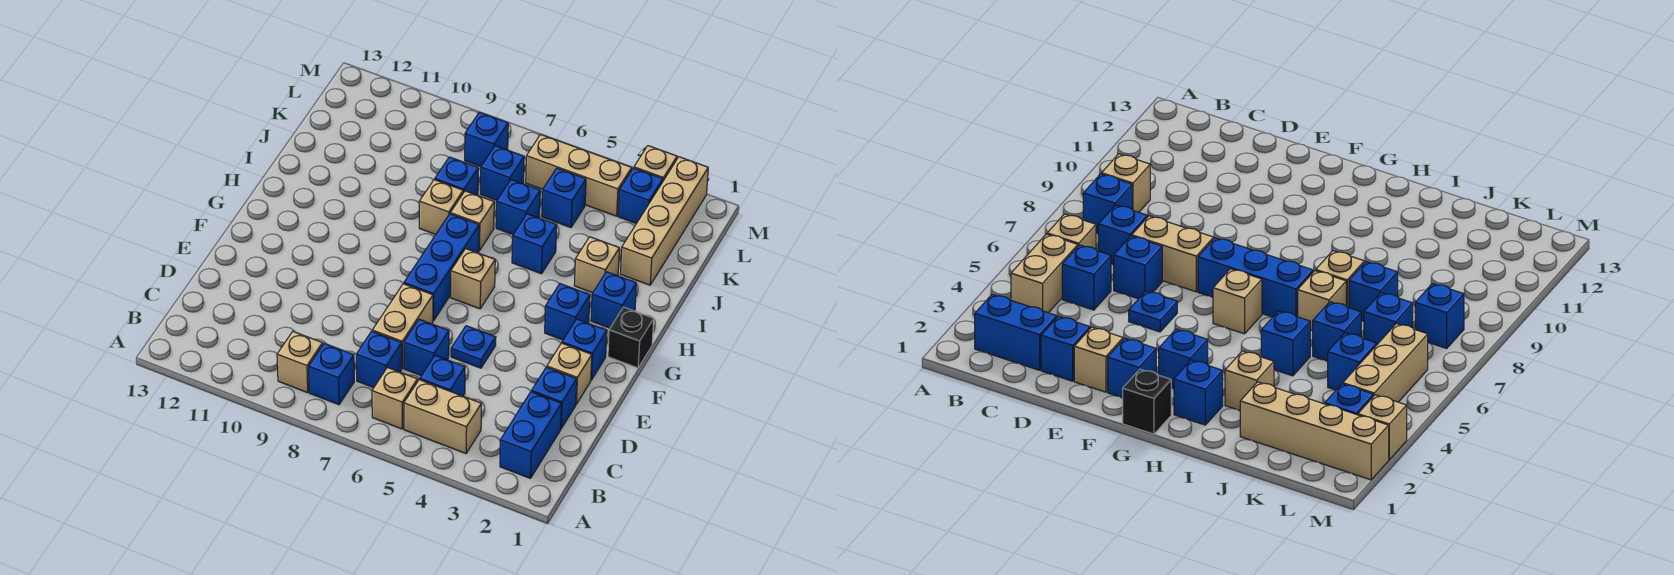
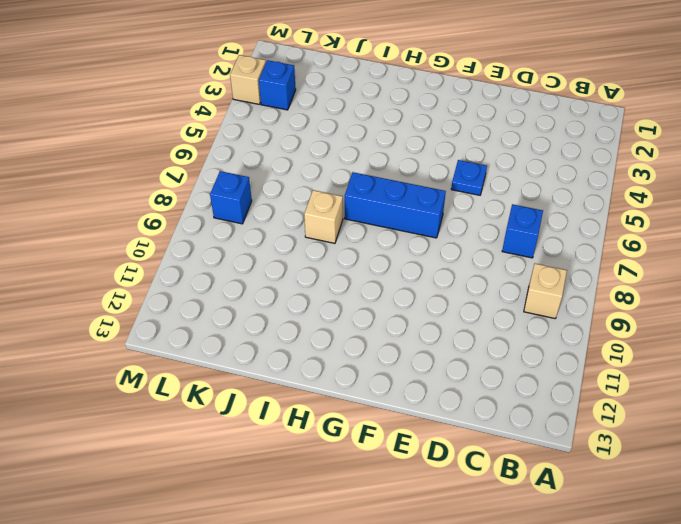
none -> blue 1x2 brick [500,392,561,478]
none -> tan 1x2 brick [404,380,482,454]
none -> tan 1x1 brick [372,367,418,429]
none -> blue 1x1 brick [309,343,354,405]

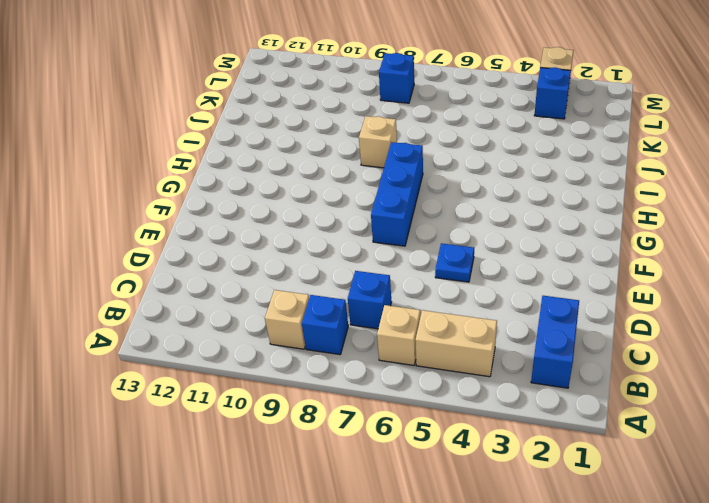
none -> blue 1x1 brick [420,355,465,396]
none -> blue 1x1 brick [532,367,577,428]
none -> blue 1x1 brick [404,319,449,376]
none -> tan 1x2 brick [372,284,433,368]

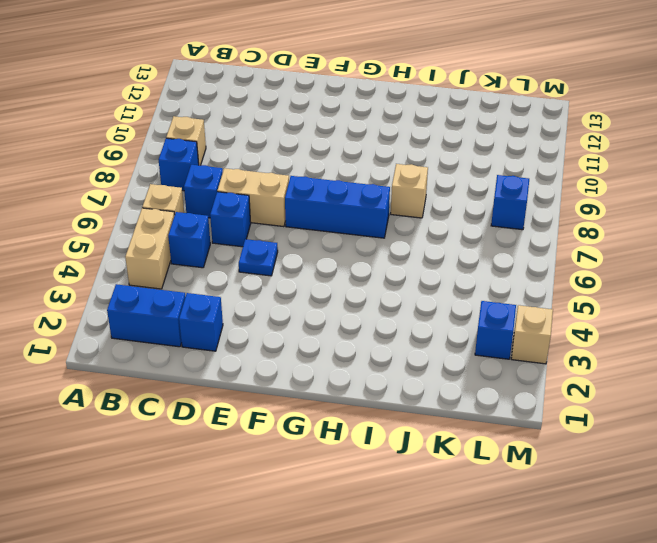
none -> tan 1x1 brick [547,343,592,404]
none -> blue 1x1 brick [562,319,607,380]
none -> black 1x1 brick [608,307,654,368]
none -> blue 1x1 brick [545,284,590,340]

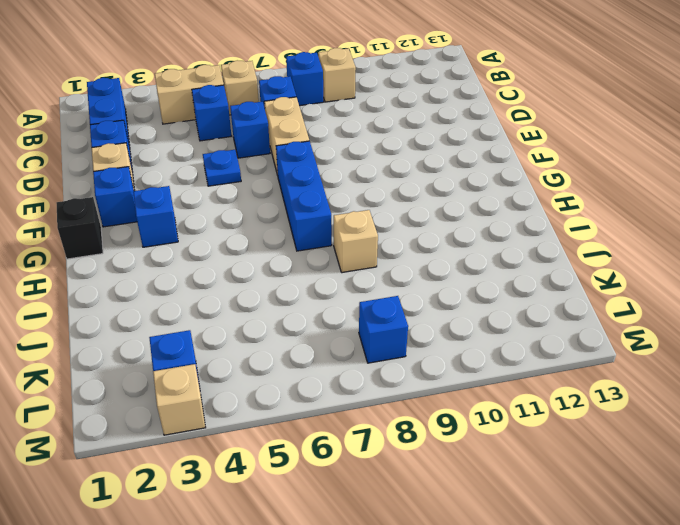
none -> tan 1x1 brick [451,249,495,309]
none -> blue 1x1 brick [591,272,636,328]
none -> tan 1x1 brick [574,237,619,293]
none -> blue 1x1 brick [512,214,557,274]

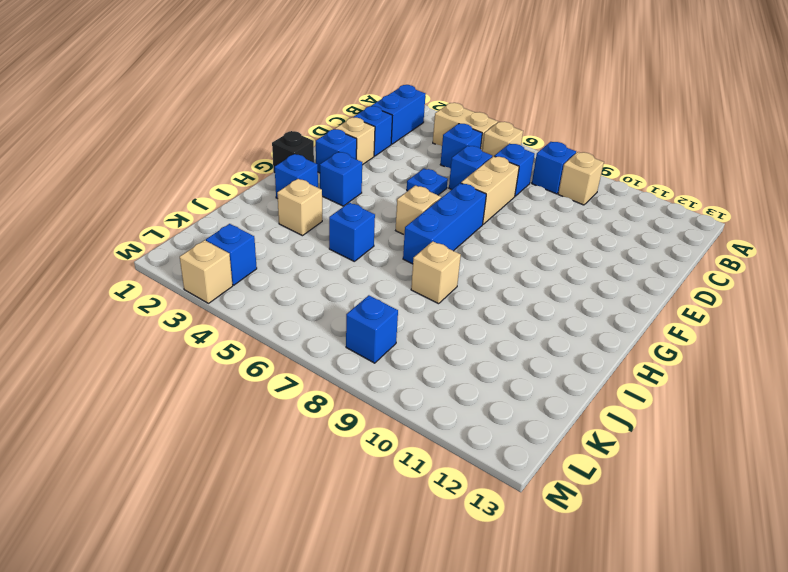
none -> tan 1x1 brick [450,191,494,251]
none -> tan 1x4 brick [620,157,708,285]
none -> blue 1x1 brick [496,180,540,234]
none -> blue 1x1 brick [435,157,478,195]

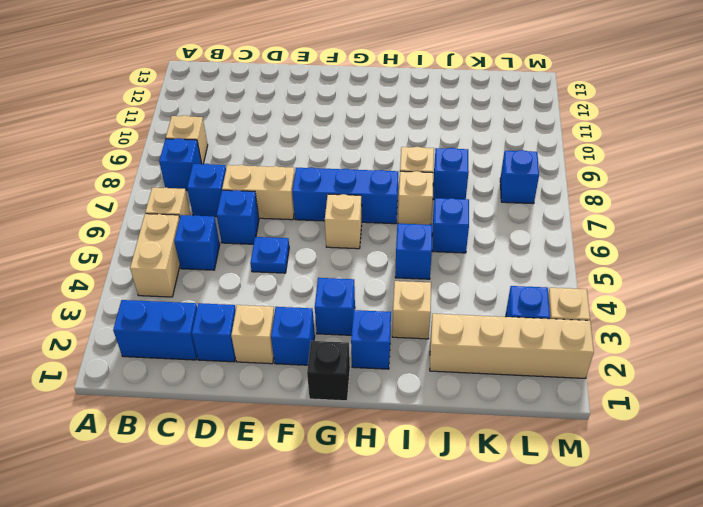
none -> blue 1x1 brick [542,168,586,228]
none -> blue 1x1 brick [480,146,524,200]
none -> tan 1x3 brick [526,134,632,216]

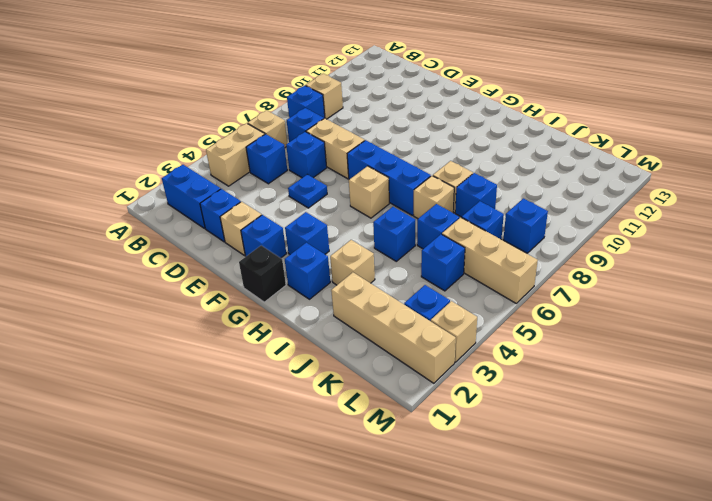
tan 1x3 brick [442,217,538,303] -> tan 1x3 brick turned to [526,134,632,216]

